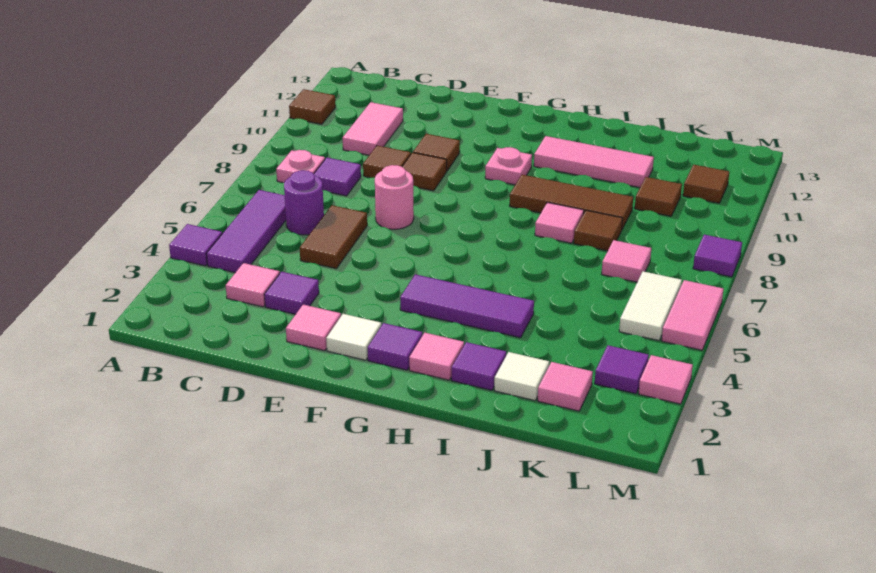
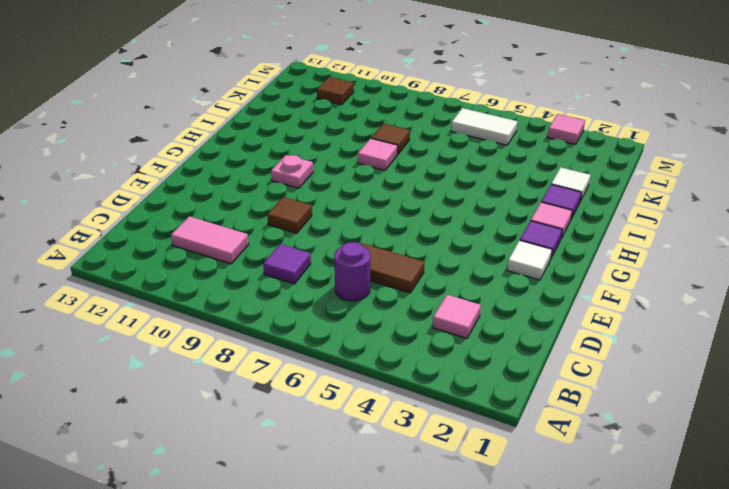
none -> purple 1x1 tile [169,224,222,266]
none -> brown 1x1 tile [289,89,336,124]
none -> purple 1x3 tile [206,190,286,273]
none -> pink 1x1 plate [276,150,325,183]

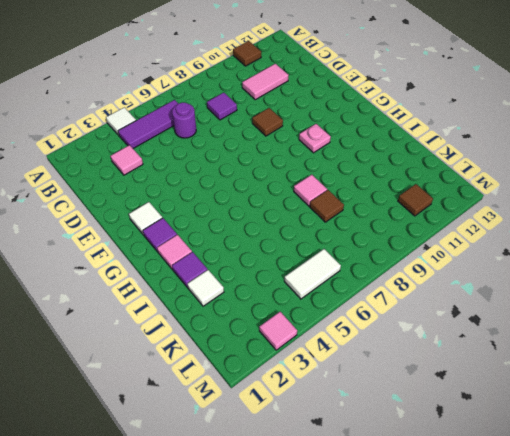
white 1x1 tile [106,107,136,135] -> purple 1x1 tile [169,224,222,266]
none -> pink 1x1 plate [276,150,325,183]
none -> purple 1x1 tile [264,272,319,314]
none -> brown 1x2 tile [300,205,367,269]
none -> brown 1x1 tile [363,146,411,178]

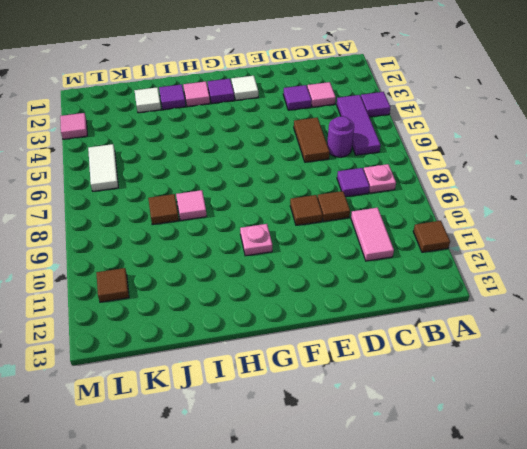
none -> pink 1x1 tile [286,305,341,351]
none -> pink 1x1 round brick [375,165,414,229]
none -> brown 1x1 tile [413,134,460,171]
none -> purple 1x3 tile [400,274,534,338]

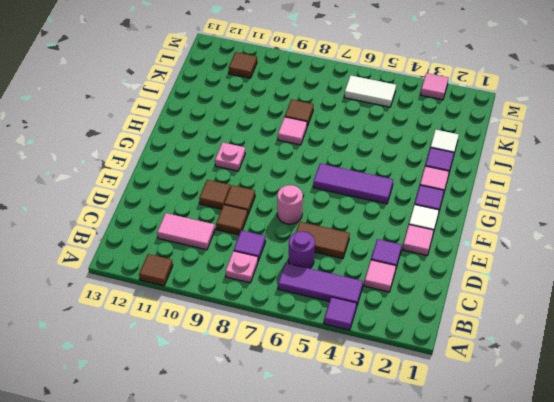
purple 1x3 tile [313,164,393,204] -> purple 1x3 tile turned to [400,274,534,338]
none -> brown 1x3 tile [510,175,633,229]
none -> pink 1x3 tile [534,136,654,187]
none -> pink 1x1 tile [538,362,593,411]
none -> pink 1x1 tile [602,240,651,282]

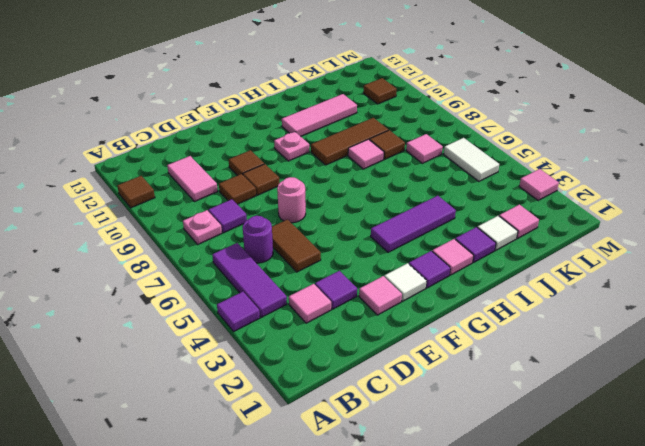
none -> brown 1x1 tile [635,177,682,216]
none -> purple 1x1 tile [595,345,649,394]
none -> pink 1x2 tile [662,280,723,350]
none -> purple 1x1 tile [693,235,742,277]

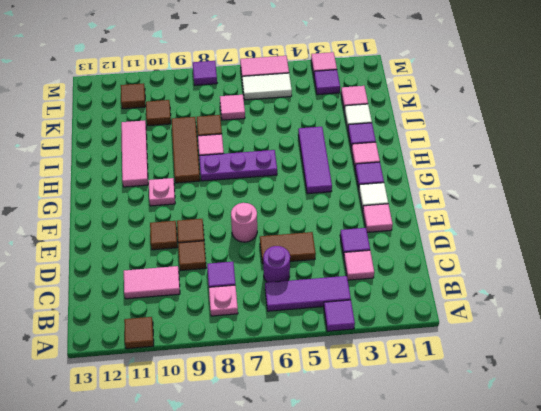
purple 1x3 plate [199,150,277,181] -> none

